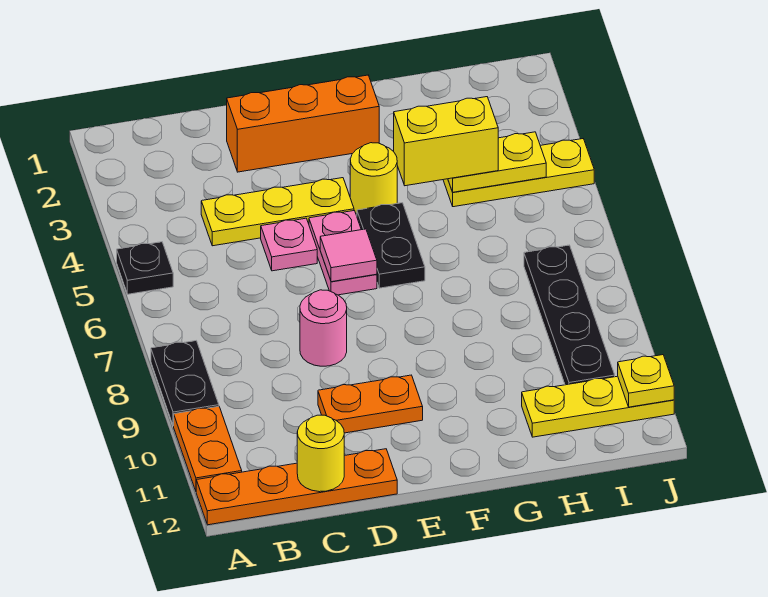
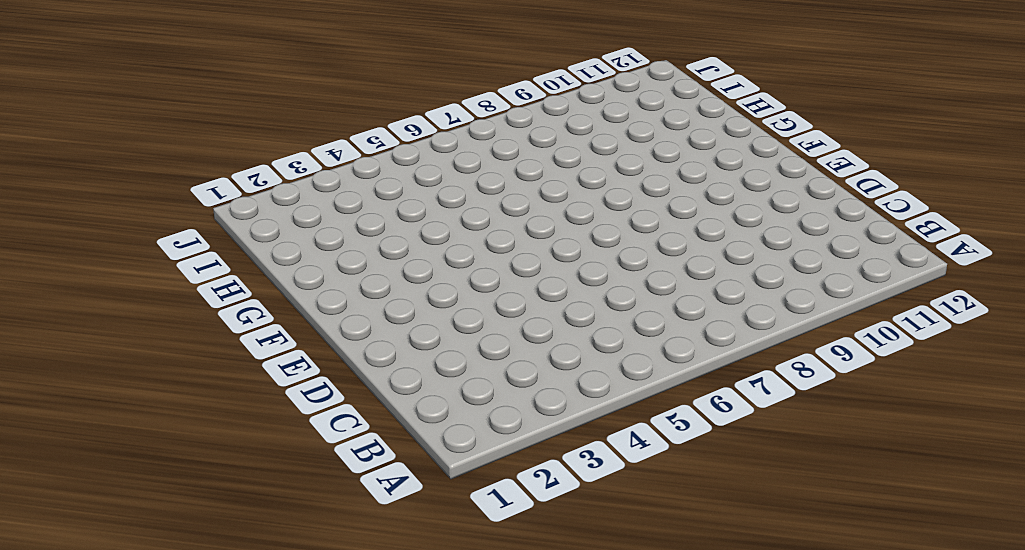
none -> black 1x1 plate [117,242,173,294]
none -> black 1x2 plate [151,341,219,426]
none -> orange 1x2 plate [174,406,242,491]

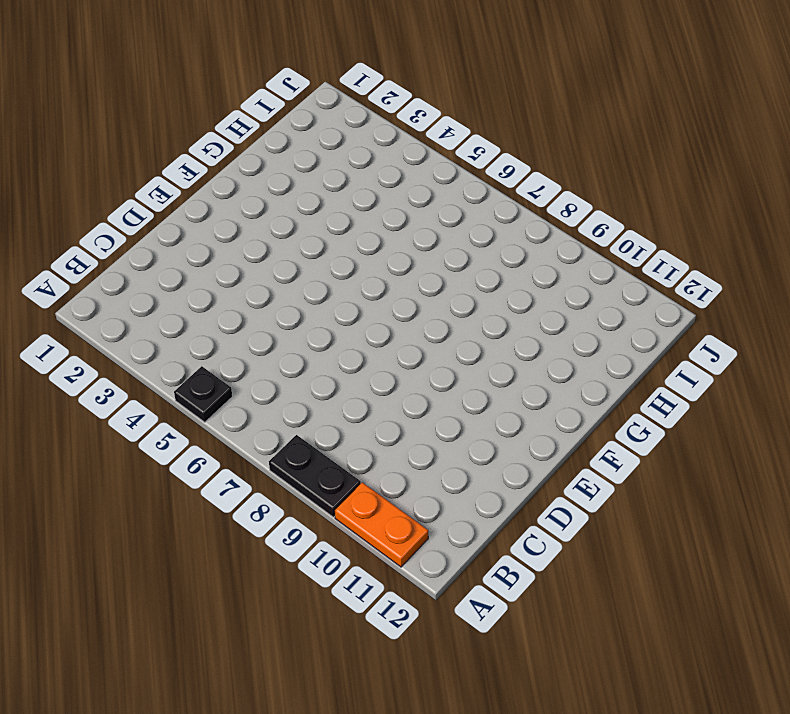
none -> orange 1x4 plate [196,449,397,525]
none -> yellow 1x3 plate [201,178,354,246]
none -> orange 1x3 brick [227,75,379,172]

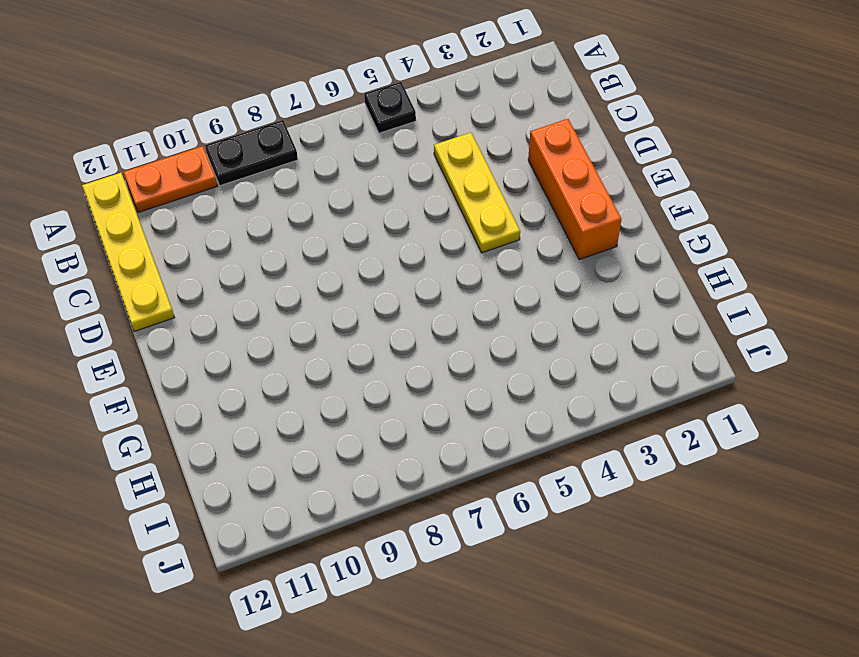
yellow 1x4 plate [82,173,175,332] -> orange 1x4 plate [196,449,397,525]
none -> pink 1x1 plate [261,218,317,271]
none -> pink 1x1 round brick [300,290,347,366]
none -> orange 1x2 plate [318,375,423,433]

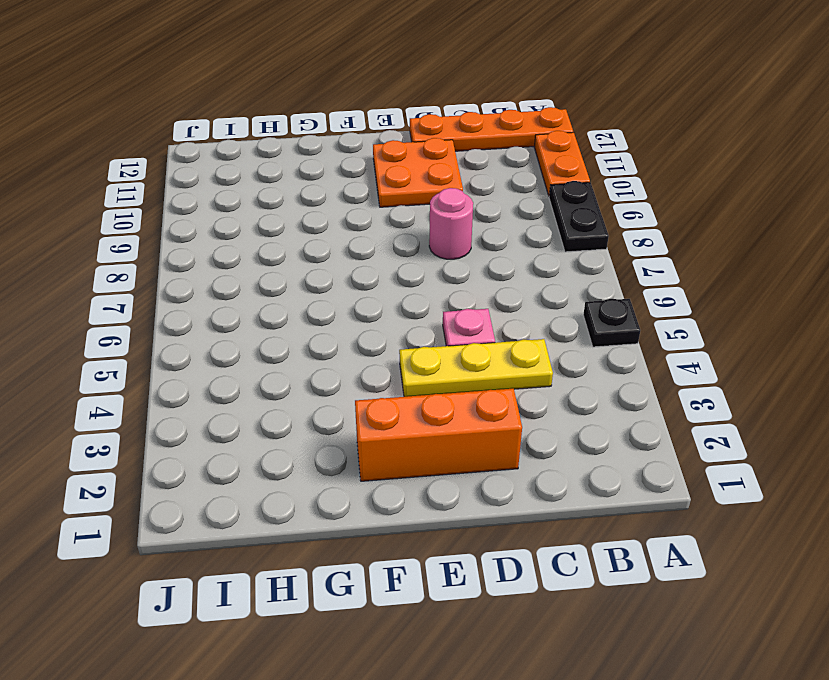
orange 2x2 plate [373,138,463,207] -> orange 1x2 plate [318,375,423,433]
none -> pink 1x2 plate [309,211,377,295]
none -> yellow 1x1 round brick [350,143,398,214]
none -> black 1x2 plate [357,203,425,288]

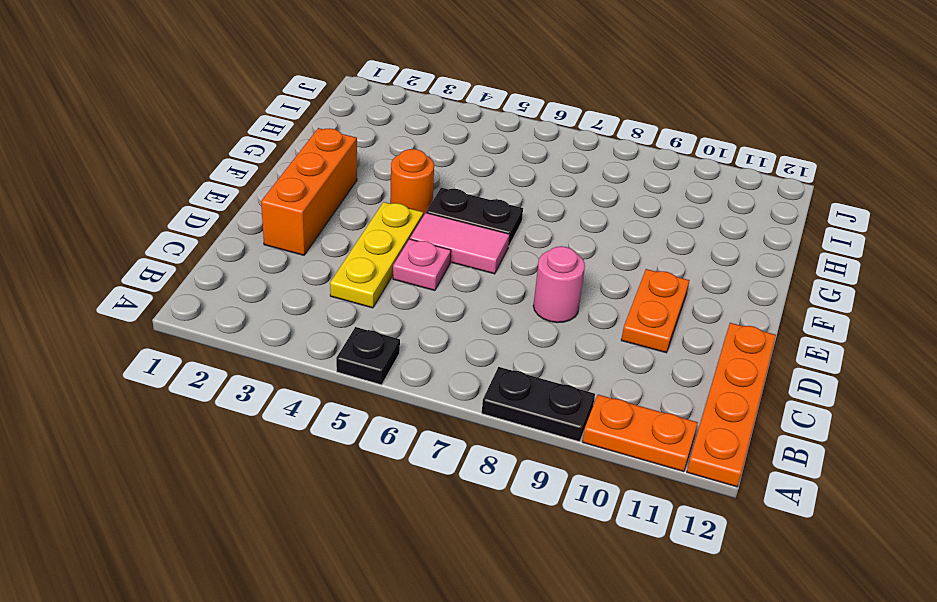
pink 1x2 tile [410,213,510,274] -> pink 1x2 plate [309,211,377,295]
orange 1x1 round brick [390,149,434,216] -> yellow 1x1 round brick [350,143,398,214]
none -> yellow 1x3 plate [443,139,594,207]
none -> yellow 1x3 plate [522,376,674,437]
none -> black 1x4 plate [524,245,615,385]

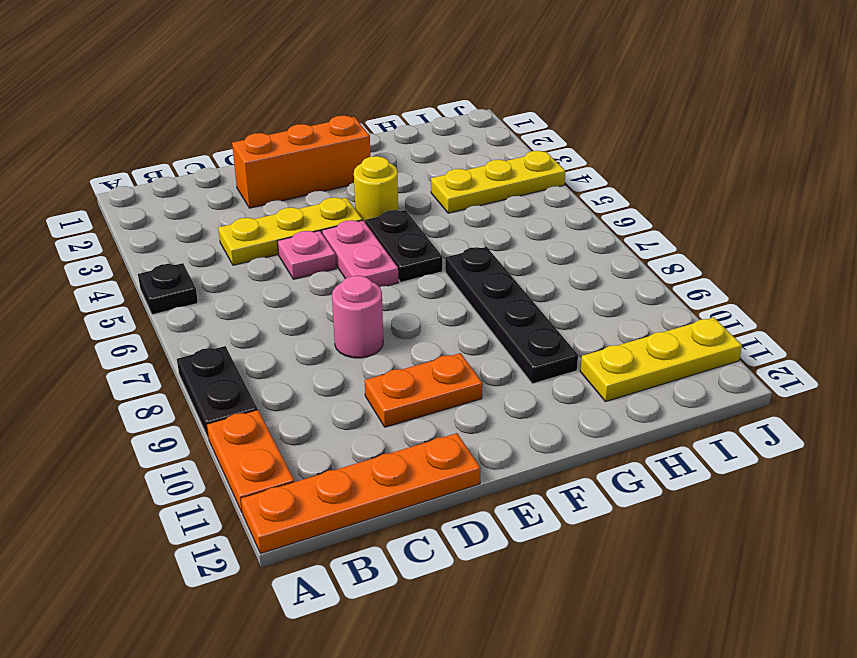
black 1x4 plate [445,247,578,384] -> black 1x4 plate moved to [524,245,615,385]
none -> yellow 1x1 round brick [297,415,344,492]
none -> pink 1x1 tile [320,229,377,282]
none -> yellow 1x2 plate [448,132,546,192]

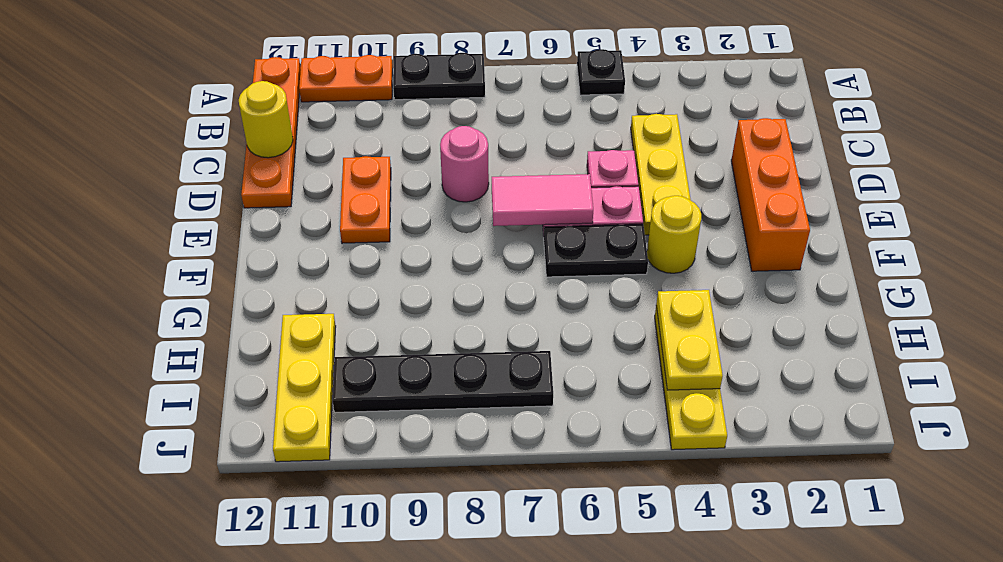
pink 1x2 tile [492,174,593,226] -> pink 1x1 tile [320,229,377,282]
none -> yellow 1x1 plate [618,355,674,407]
none -> yellow 1x2 brick [394,97,498,186]

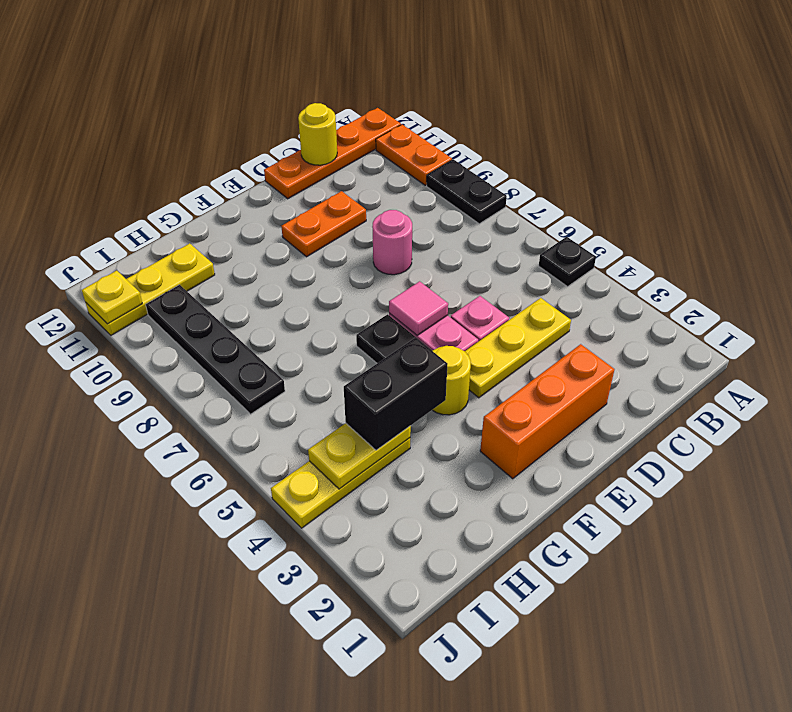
black 1x2 brick [344,338,448,450] -> yellow 1x2 brick [394,97,498,186]

